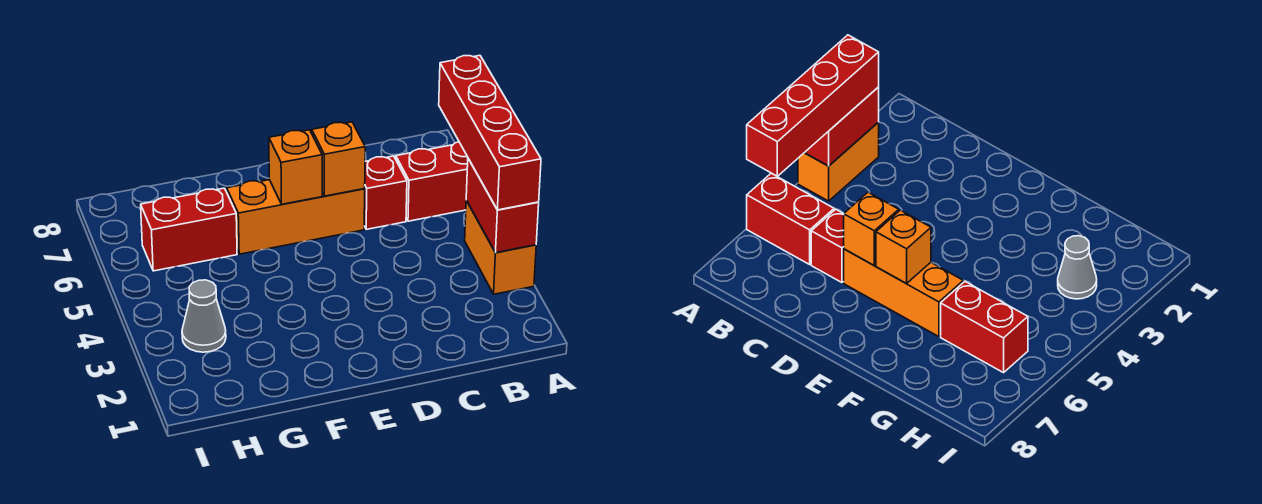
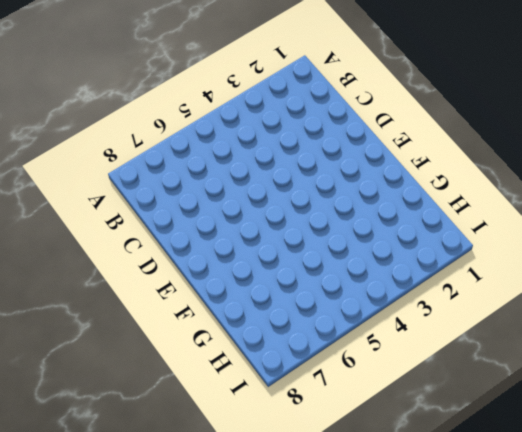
none -> orange 1x2 brick [465,200,536,294]
none -> red 1x2 brick [396,142,468,221]

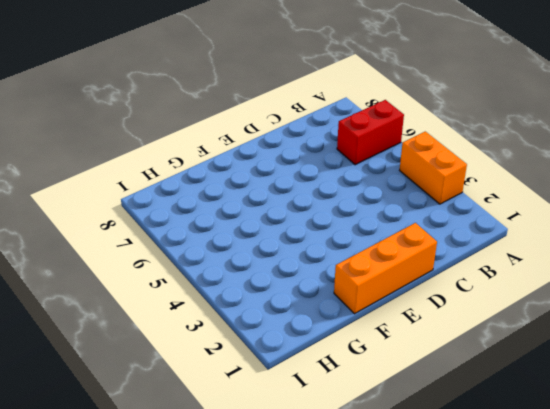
orange 1x3 brick [334,223,437,314] -> orange 1x3 brick moved to [227,180,365,254]
none -> red 1x1 brick [364,156,407,229]
none -> red 1x2 brick [141,188,237,271]

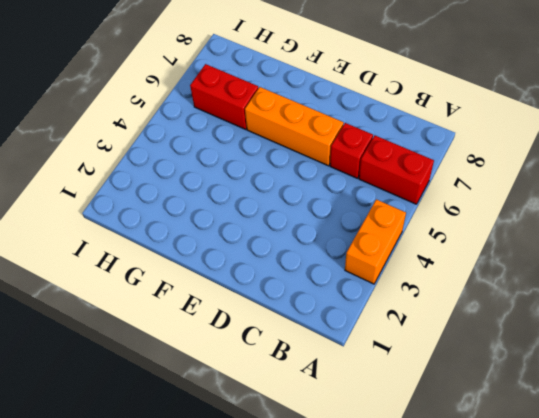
none -> grey 1x1 cone [182,280,226,352]
none -> red 1x2 brick [466,159,539,253]

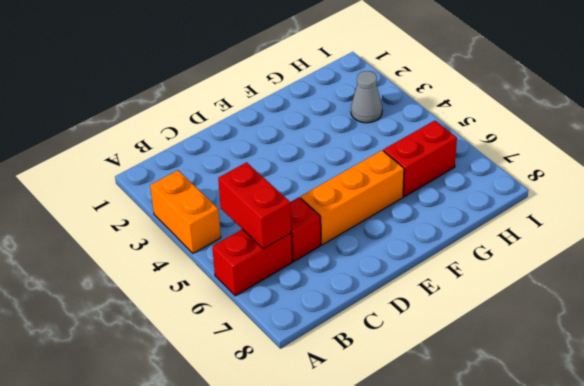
red 1x2 brick [218,162,291,249] -> red 1x2 brick moved to [466,159,539,253]
none -> orange 1x1 brick [312,122,365,196]
none -> orange 1x1 brick [269,130,322,204]

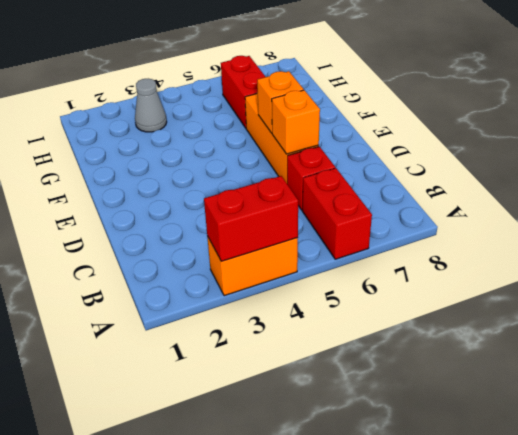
none -> red 1x4 brick [439,55,541,210]

